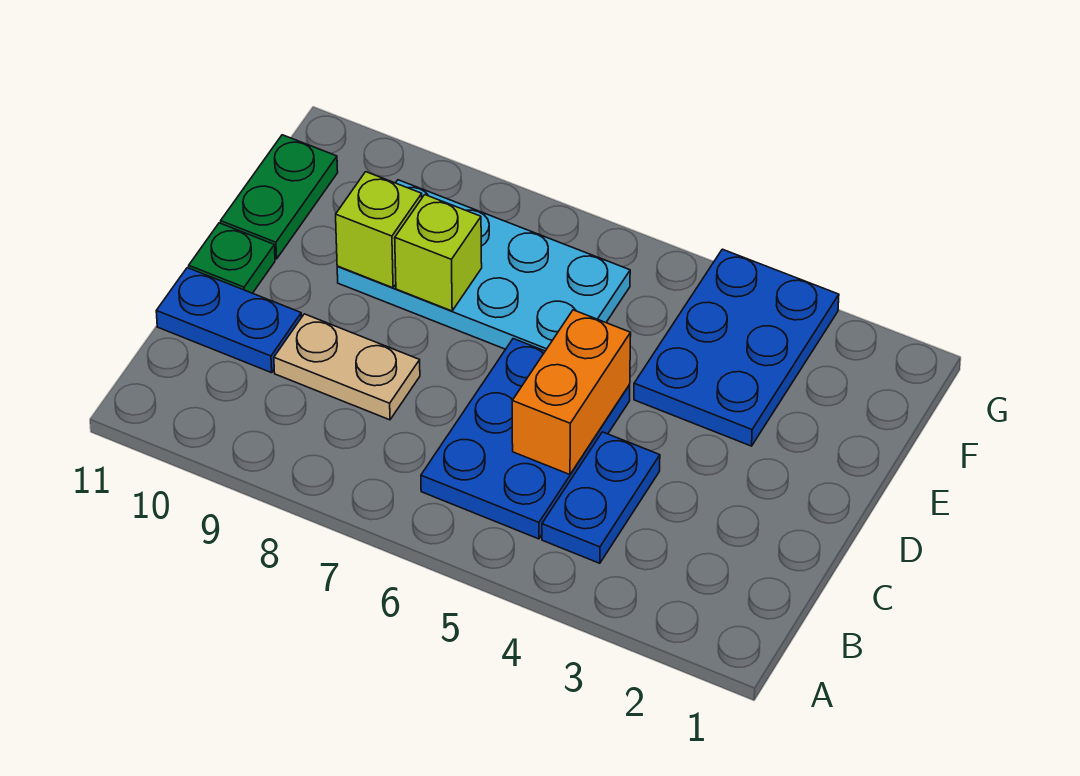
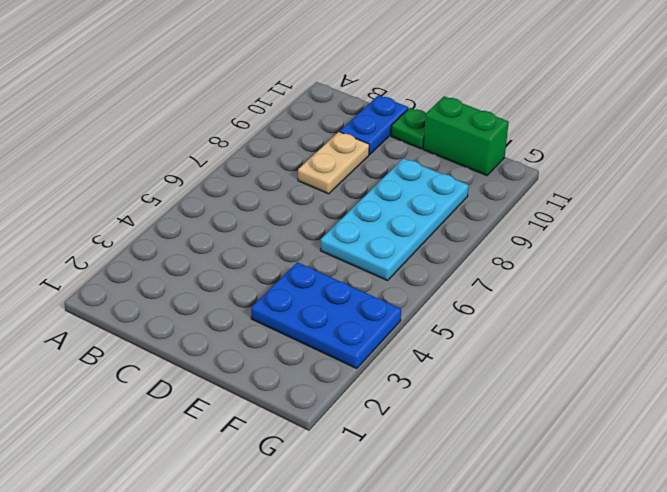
green 1x2 brick [423,96,509,176] -> green 1x2 plate [221,135,338,259]
none -> blue 1x2 plate [542,432,660,563]
none -> blue 2x3 plate [421,339,630,539]

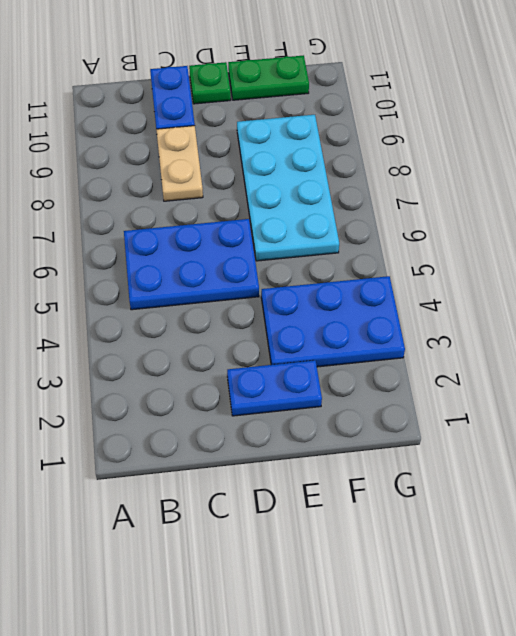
blue 1x2 plate [227,360,322,416] -> blue 1x2 plate moved to [542,432,660,563]
none -> orange 1x2 brick [512,310,631,475]
none -> lime 1x1 brick [395,195,482,311]

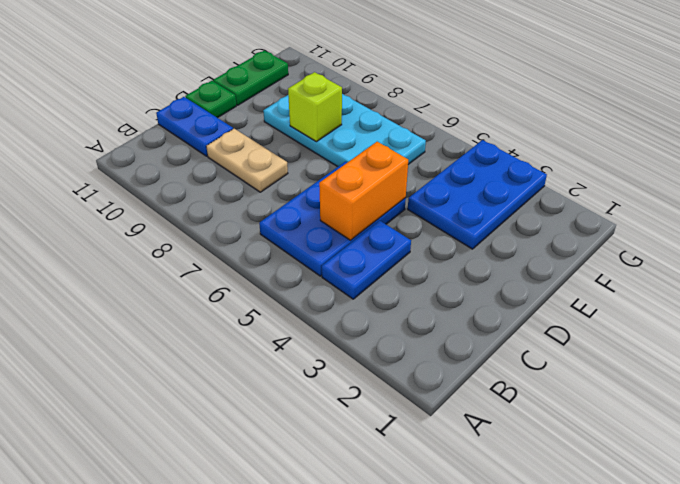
none -> lime 1x1 brick [336,172,422,288]

